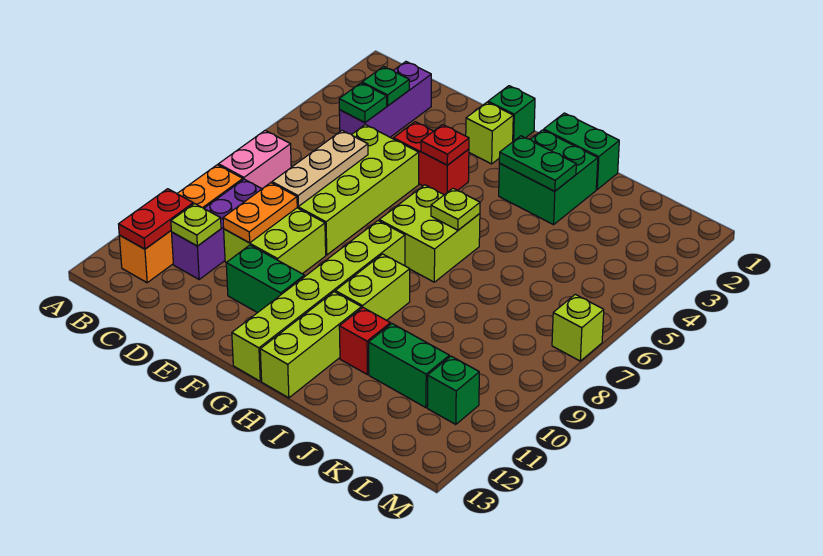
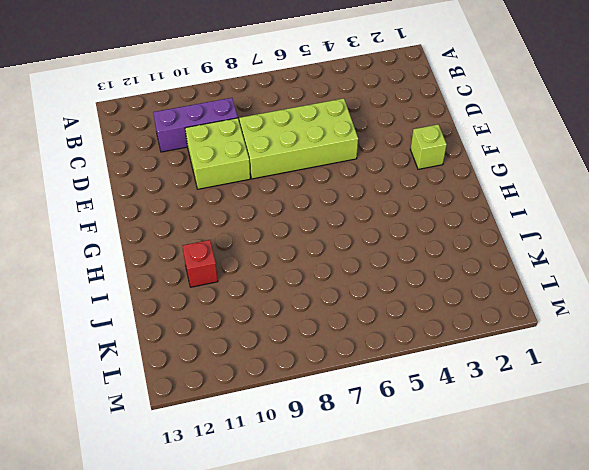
none -> pink 1x2 brick [219,130,291,189]
none -> orange 1x4 brick [119,165,243,283]
none -> purple 1x3 brick [339,62,431,137]

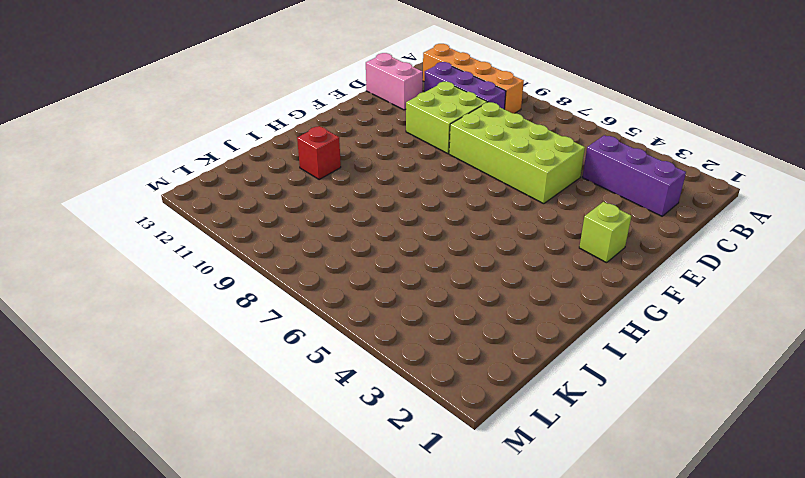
pink 1x2 brick [366,53,423,110] -> pink 1x2 brick moved to [219,130,291,189]
none -> red 1x2 brick [394,122,469,195]
none -> green 1x2 brick [226,245,304,313]
none -> green 1x1 brick [488,86,535,141]

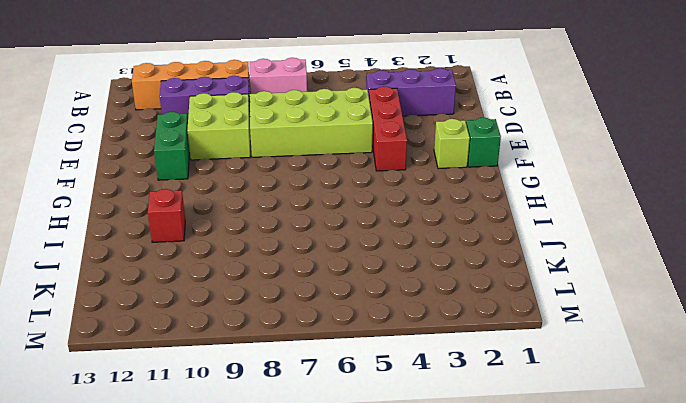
red 1x3 brick [369,87,407,171] -> red 1x2 brick [394,122,469,195]
none -> lime 2x2 brick [379,185,480,282]
none -> lime 1x6 brick [232,221,405,381]
none -> green 1x2 brick [544,113,619,189]

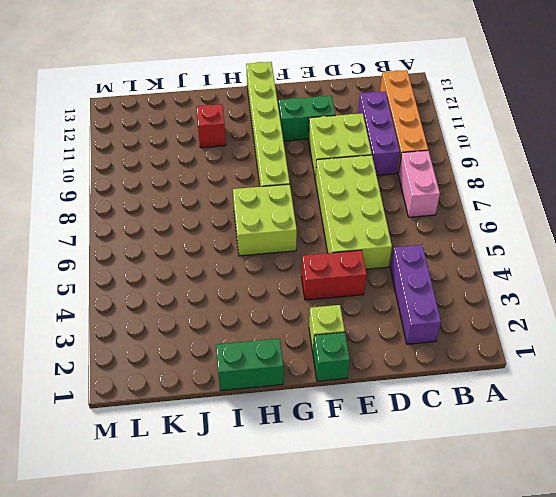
none -> green 2x2 brick [499,130,598,225]
none -> lime 1x2 brick [335,254,410,320]
none -> lime 1x3 brick [260,292,361,398]

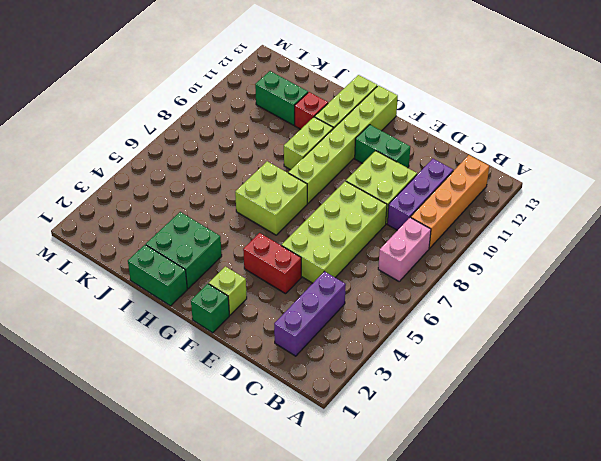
none -> green 1x1 brick [427,356,479,425]
none -> lime 1x1 brick [552,294,604,361]
none -> red 1x2 plate [119,189,193,249]

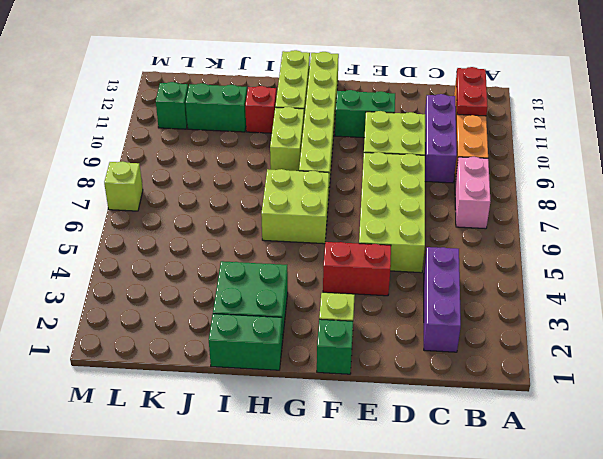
none -> green 1x1 plate [362,67,409,106]
none -> green 1x1 plate [339,83,387,123]
none -> lime 1x1 plate [171,204,221,246]

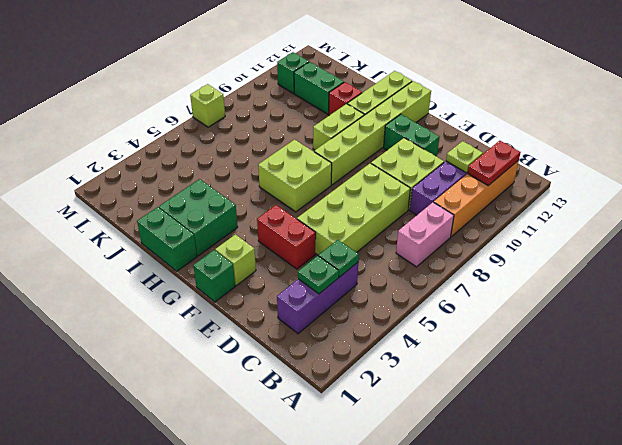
none -> tan 1x3 plate [272,131,368,206]
none -> orange 1x2 plate [223,183,297,243]
none -> red 1x1 plate [421,125,469,165]

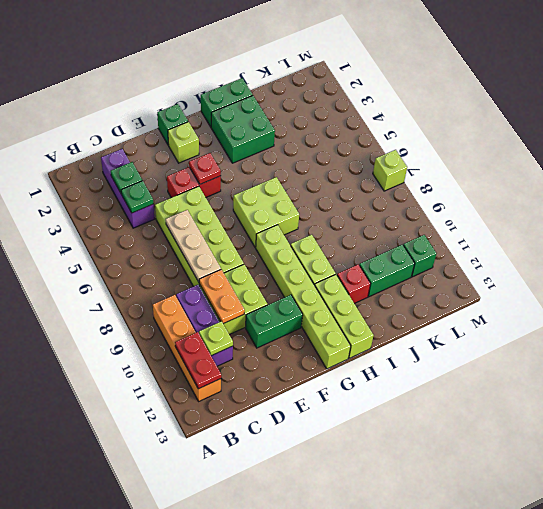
none -> pink 1x2 brick [219,130,291,189]
none -> green 1x2 plate [499,136,576,191]
none -> lime 1x1 plate [431,188,480,230]

